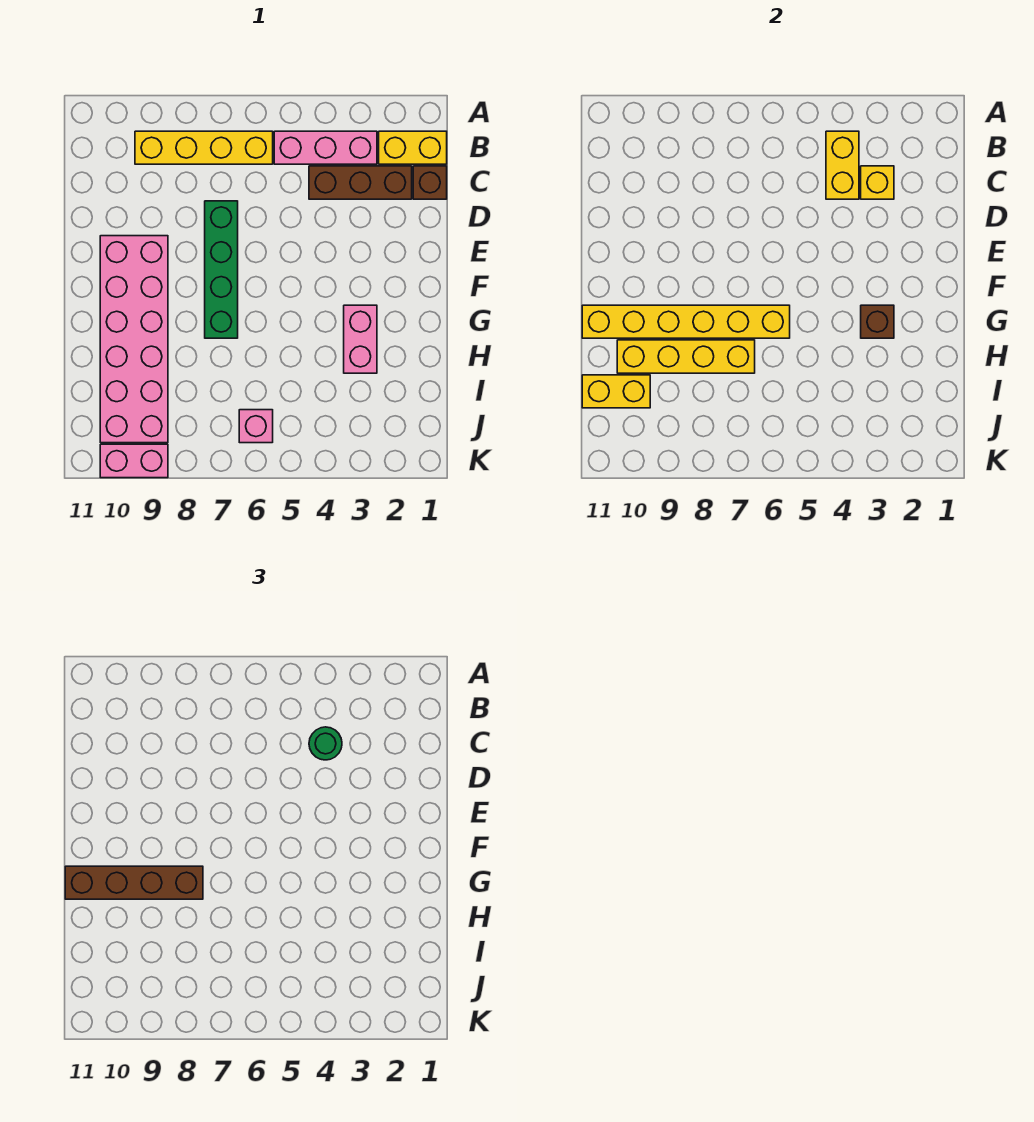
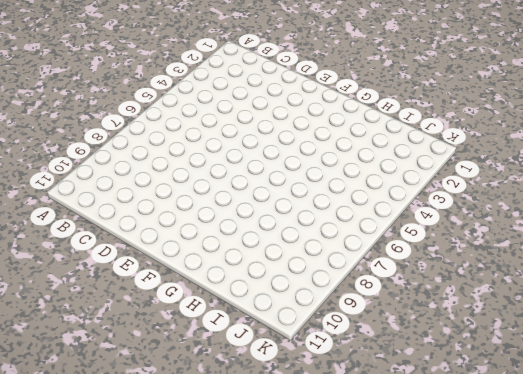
none -> yellow 1x2 brick [379,131,447,164]
none -> pink 1x3 brick [274,131,377,164]
none -> yellow 1x4 brick [135,131,273,164]

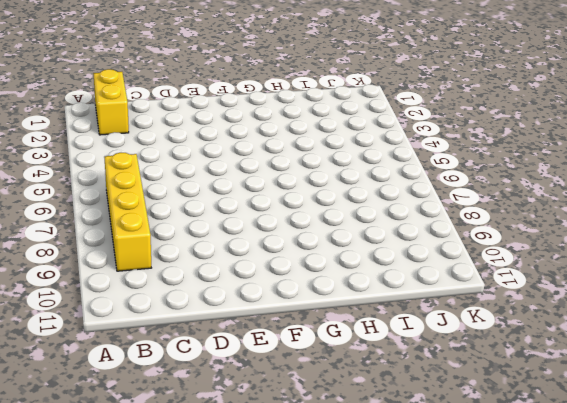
none -> pink 1x3 brick [274,131,377,164]
none -> brown 1x1 brick [413,166,447,199]
none -> brown 1x3 brick [309,166,412,199]

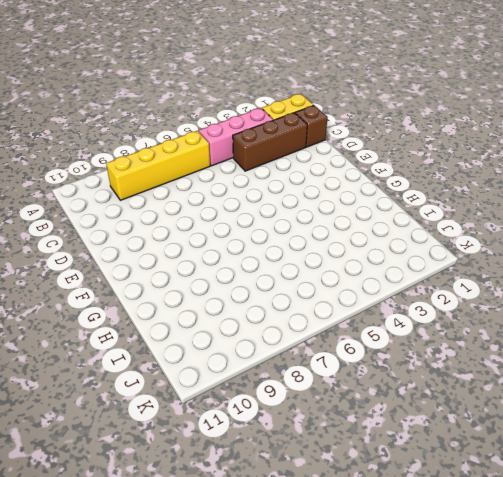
none -> green 1x4 brick [205,201,238,338]
none -> pink 2x6 brick [100,236,168,443]
none -> pink 1x2 brick [344,305,377,373]

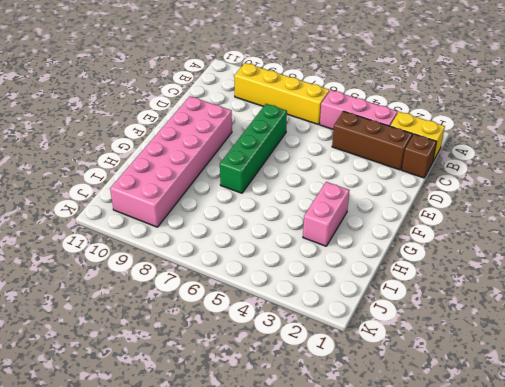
none -> pink 1x1 brick [239,410,273,443]
none -> pink 1x2 brick [100,444,168,478]
none -> yellow 1x2 brick [826,131,859,199]

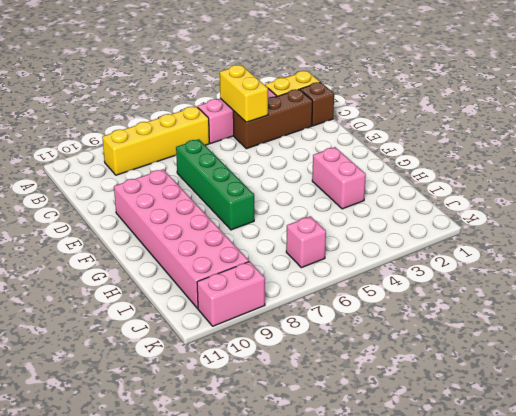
none -> yellow 1x1 brick [861,166,894,199]
none -> brown 1x1 brick [861,305,894,338]
none -> yellow 1x6 brick [582,305,790,338]

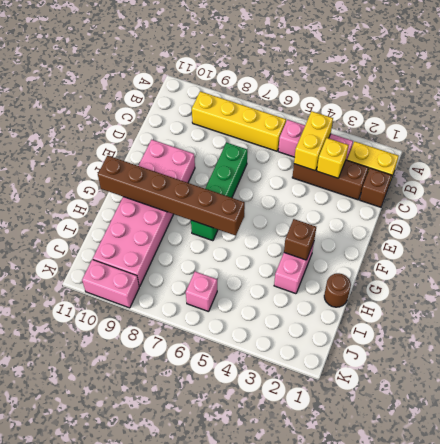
brown 1x6 brick [98,156,245,236] -> yellow 1x6 brick [582,305,790,338]
brown 1x1 round brick [324,273,351,307] -> none
none -> yellow 1x4 brick [617,340,755,373]
none -> yellow 1x2 brick [582,375,650,408]
none -> green 1x1 round brick [309,727,342,760]

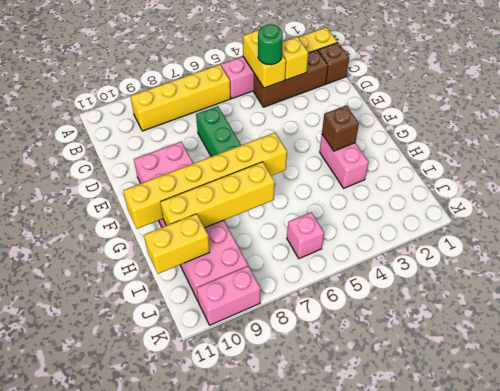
none -> brown 1x4 brick [65,866,203,899]

